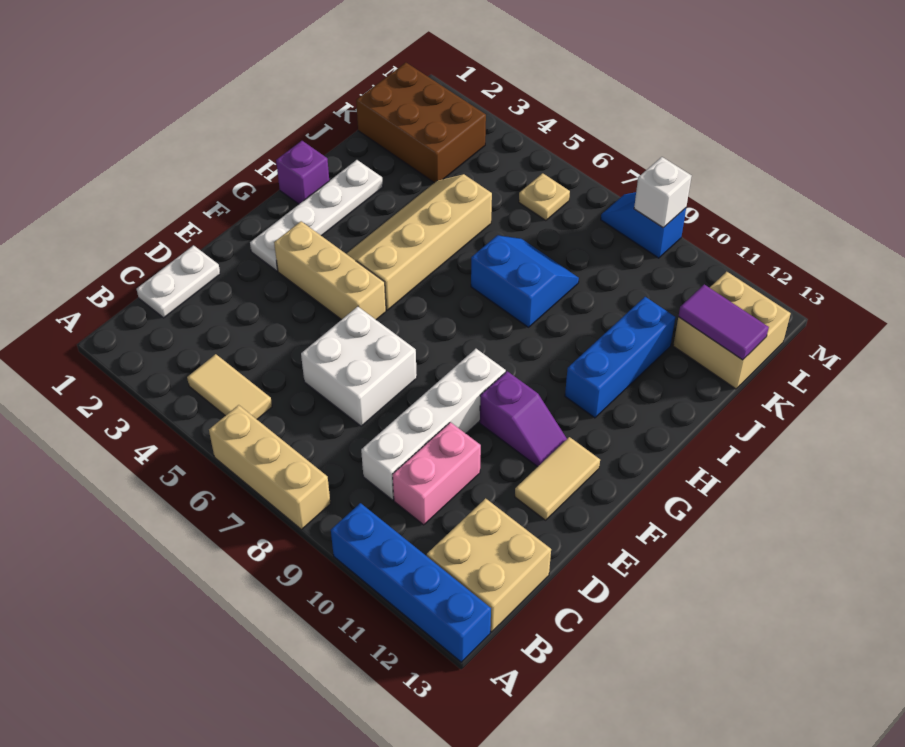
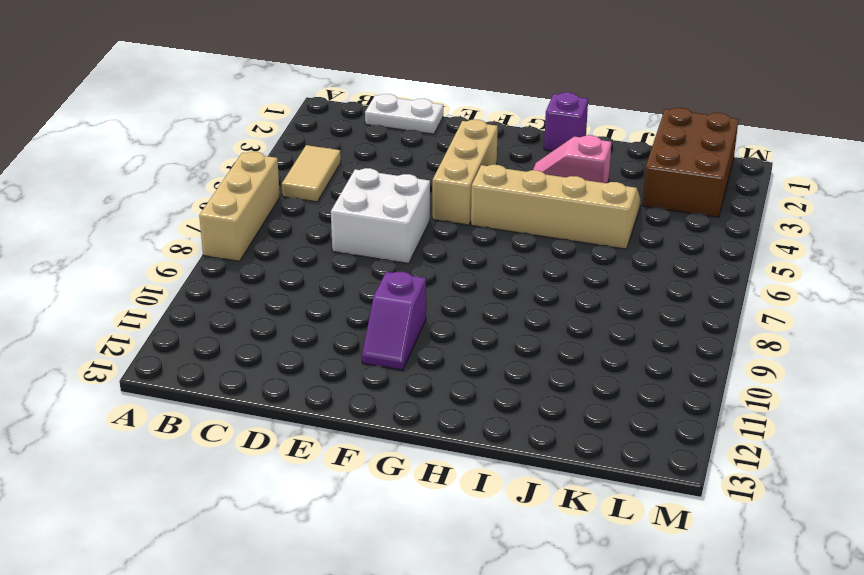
pink 1x2 slope [533,135,611,183] -> none
none -> blue 1x4 brick [331,503,491,662]
none -> tan 2x2 brick [427,498,551,632]
none -> white 1x4 brick [361,349,506,500]

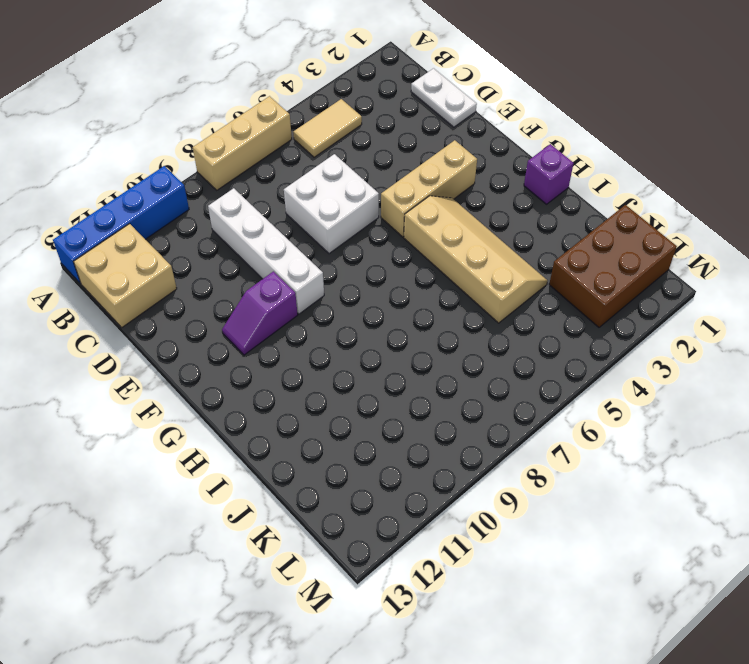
none -> pink 1x2 brick [393,422,481,525]
none -> tan 1x2 tile [515,437,600,520]
none -> white 1x4 plate [250,160,383,271]

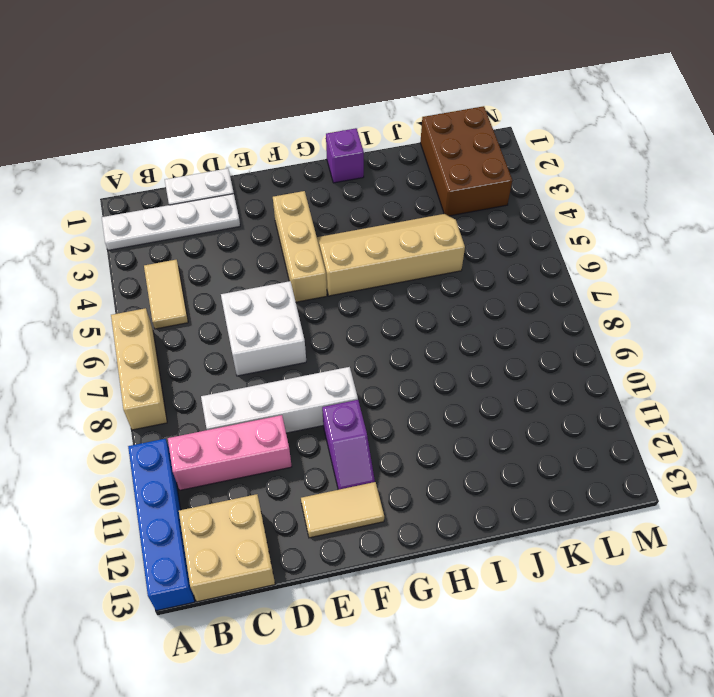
white 1x4 plate [102,194,240,250] -> white 1x4 plate moved to [250,160,383,271]
pink 1x3 brick [168,415,292,490] -> pink 1x2 brick [393,422,481,525]
none -> blue 1x3 brick [565,297,675,418]
none -> blue 2x2 slope [471,235,579,327]
none -> tan 2x2 brick [673,272,791,389]

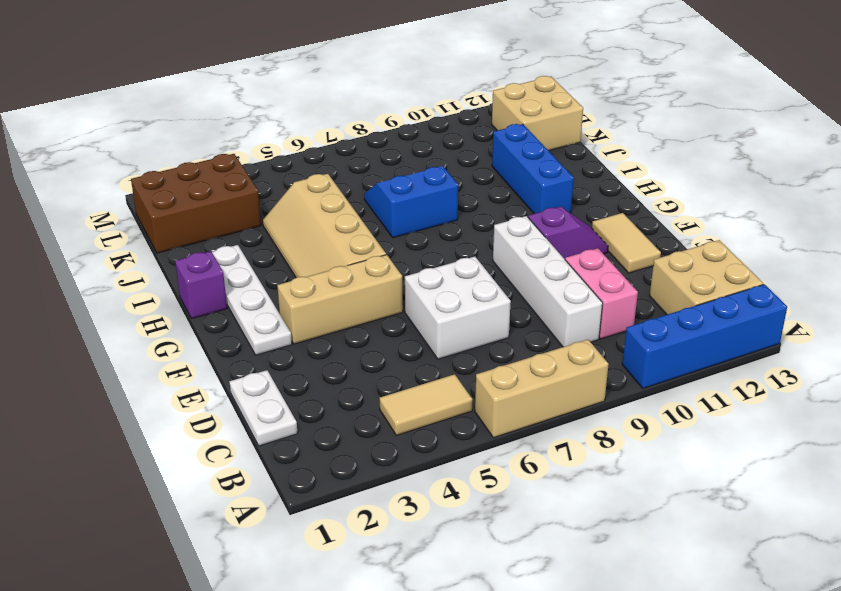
none -> tan 1x1 plate [519,173,570,221]
none -> blue 1x2 slope [601,192,686,258]
none -> purple 1x2 tile [678,284,769,360]

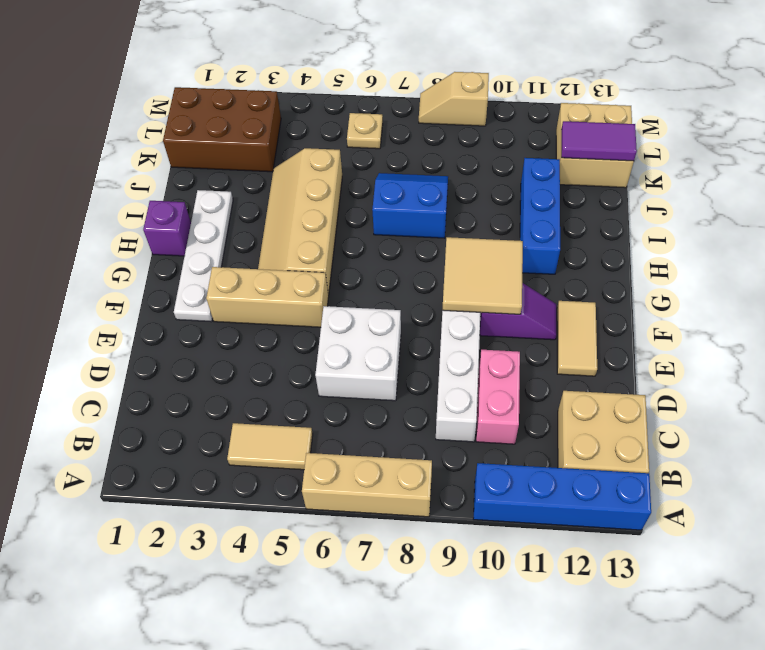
tan 2x2 tile [442,237,523,314] -> none
tan 1x2 slope [419,72,489,126] -> blue 1x2 slope [601,192,686,258]
none -> white 1x2 plate [137,245,220,318]
none -> white 1x1 brick [634,157,692,228]

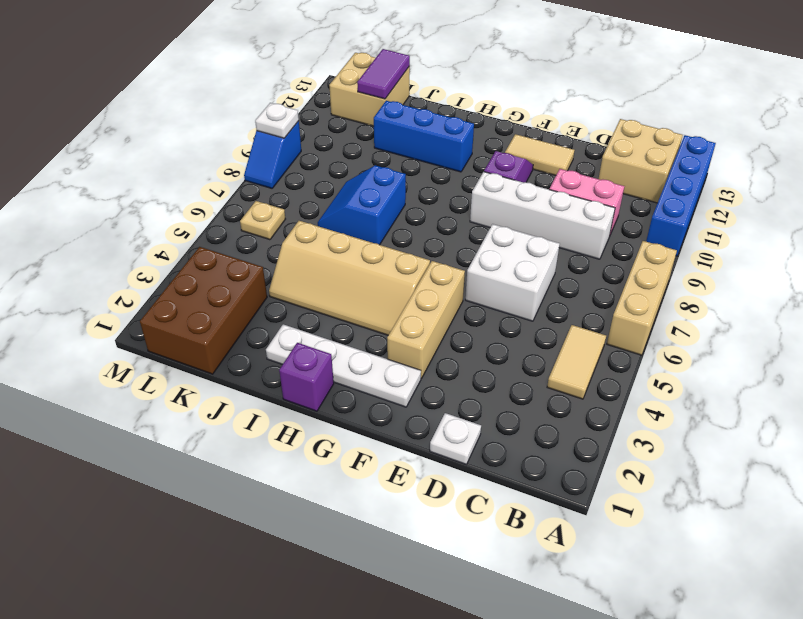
white 1x1 plate [430,413,481,464] -> white 1x2 plate [137,245,220,318]
white 1x1 plate [255,103,299,138] -> white 1x1 brick [634,157,692,228]

